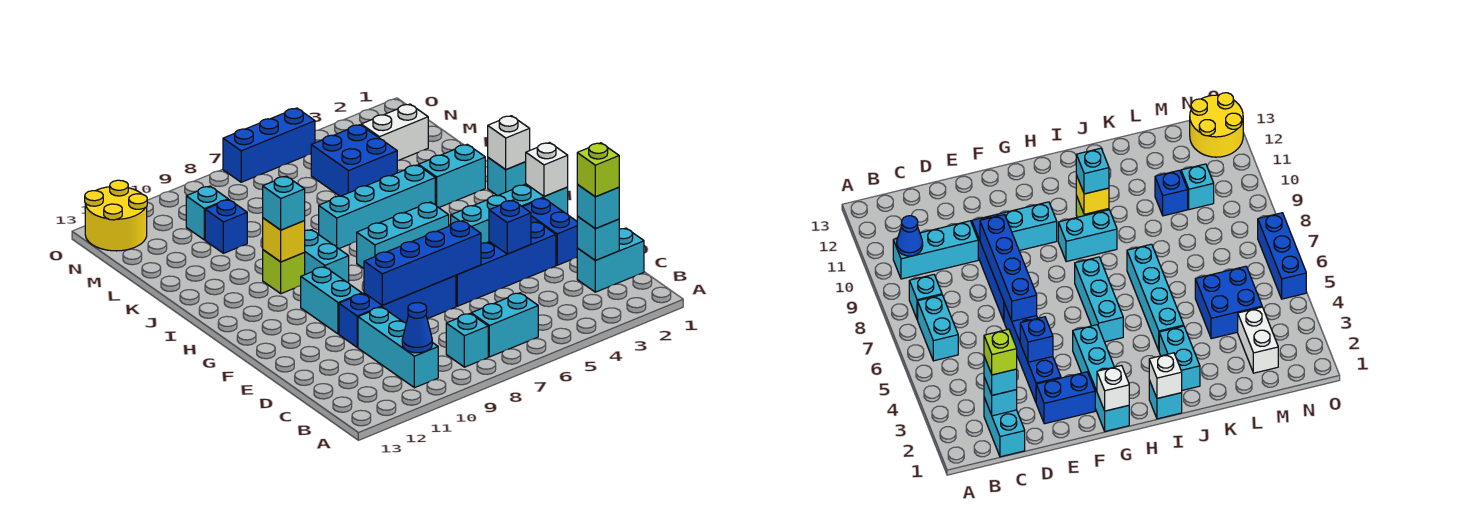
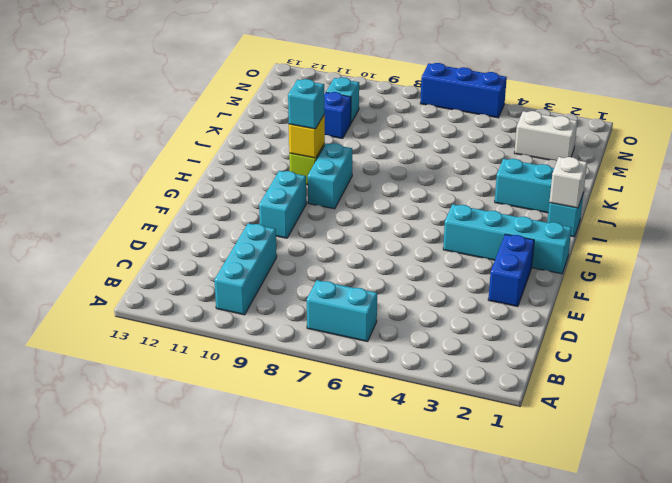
none -> cyan 1x1 brick [446,314,488,367]
none -> cyan 1x2 brick [577,228,644,292]
none -> blue 1x4 brick [456,222,556,306]
none -> blue 1x4 brick [339,276,456,347]

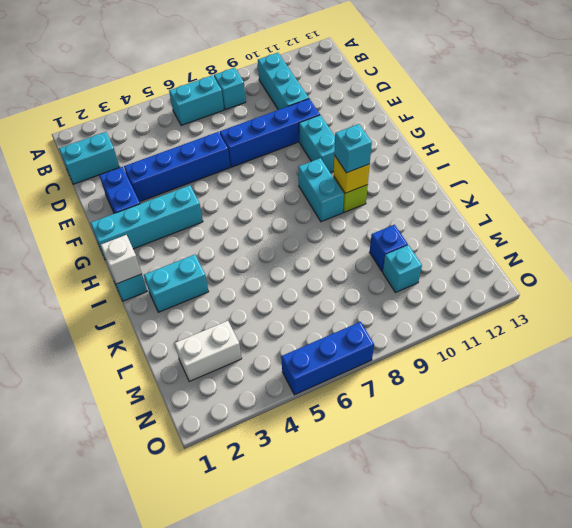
none -> cyan 1x3 brick [357,202,449,268]
none -> cyan 1x4 brick [319,165,435,249]
none -> blue 2x2 brick [311,125,397,196]
none -> yellow 2x2 round brick [85,180,147,251]

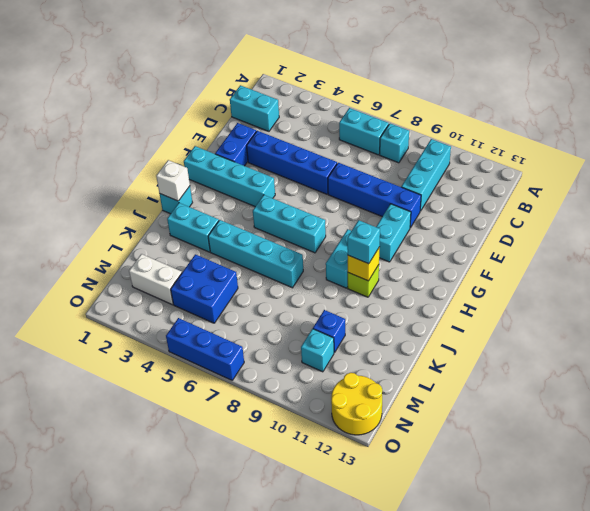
none -> blue 1x1 cone [402,303,432,353]
none -> cyan 1x1 brick [577,216,619,260]
none -> blue 1x1 brick [489,200,531,254]
none -> blue 1x4 brick [364,221,481,305]

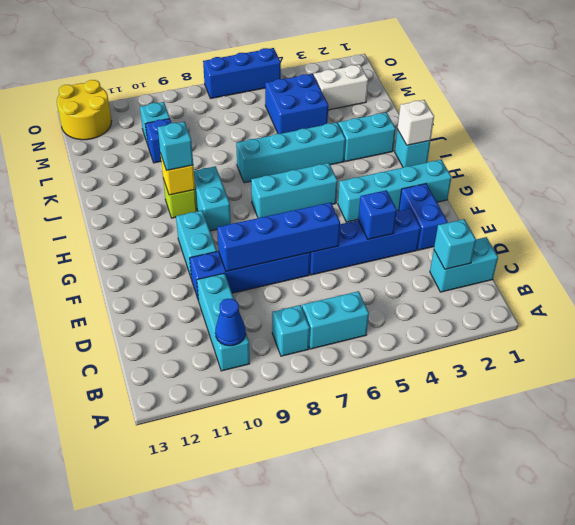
none -> white 1x1 brick [526,143,568,196]
none -> cyan 1x1 brick [577,185,619,229]
none -> lime 1x1 brick [577,143,619,197]

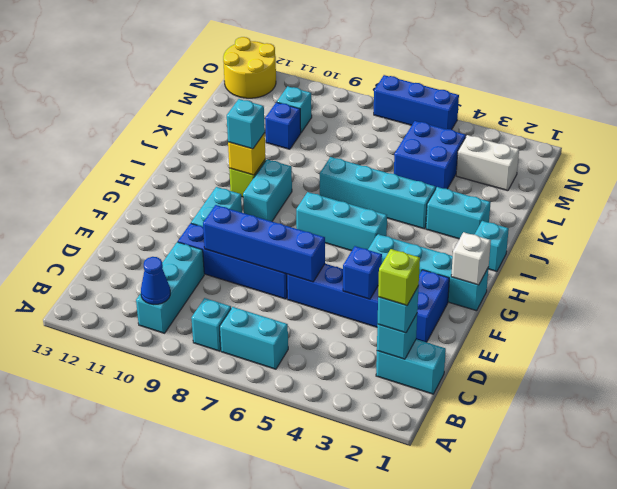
none -> white 1x1 brick [488,116,530,170]

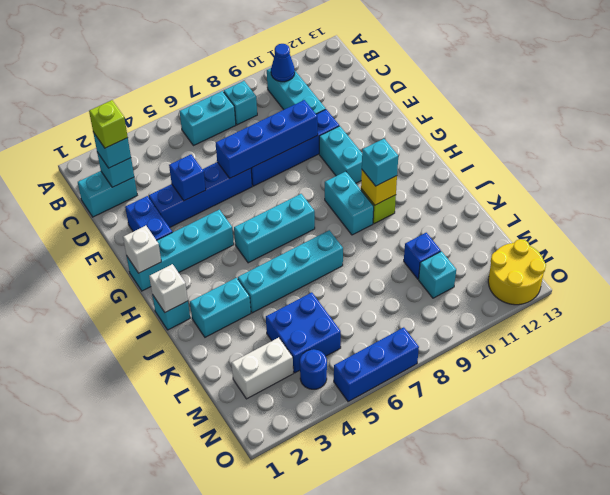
blue 1x1 round brick [300,349,327,389] -> none

